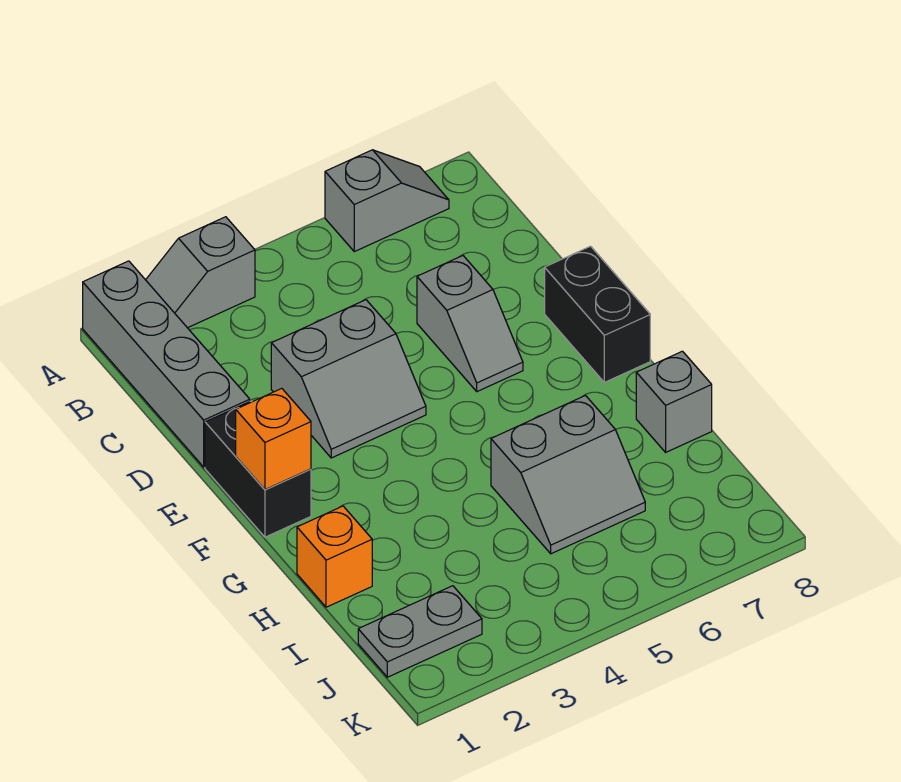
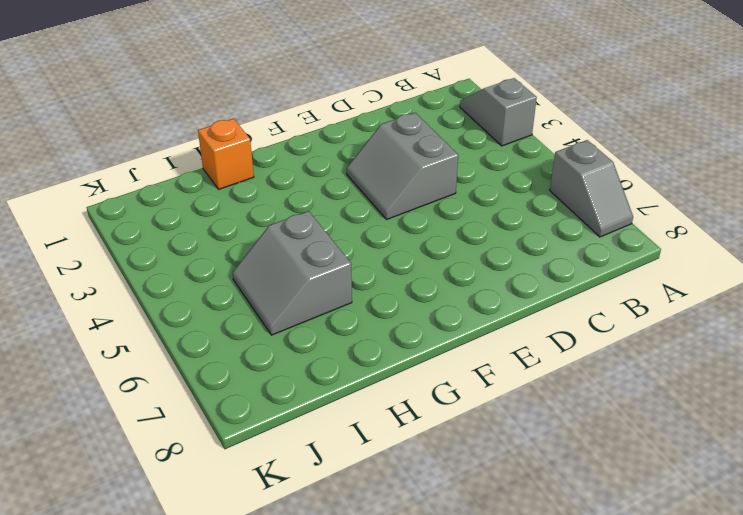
none -> grey 1x4 brick [83,261,250,467]
none -> grey 1x2 slope [417,256,523,392]
none -> black 1x2 brick [205,401,311,537]

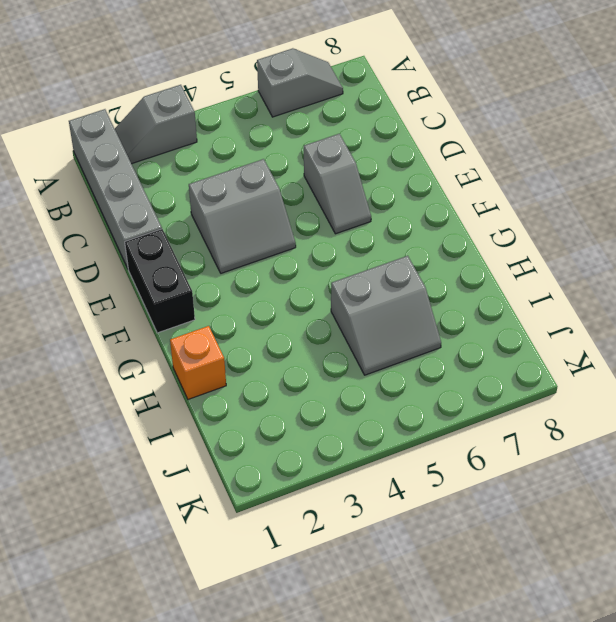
none -> black 1x2 brick [545,246,650,382]
none -> grey 1x1 brick [636,351,712,452]
none -> grey 1x2 plate [358,586,482,677]

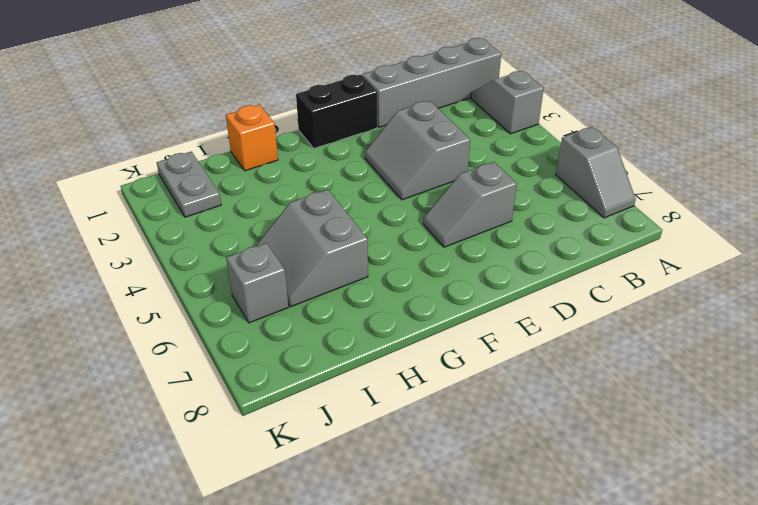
grey 1x1 brick [226,243,289,323] -> grey 1x1 brick moved to [636,351,712,452]
none -> black 1x2 brick [545,246,650,382]
none -> orange 1x1 brick [236,388,311,490]

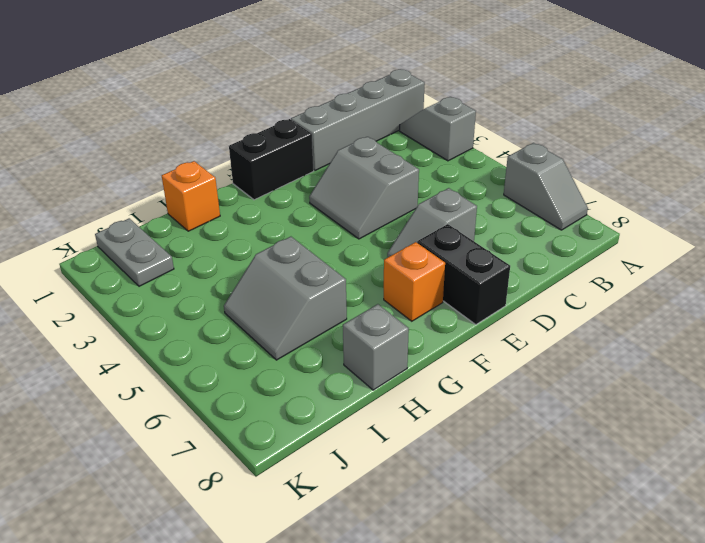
black 1x2 brick [417,224,510,325] -> black 1x2 brick turned to [545,246,650,382]
orange 1x1 brick [384,242,445,321] -> orange 1x1 brick moved to [236,388,311,490]

